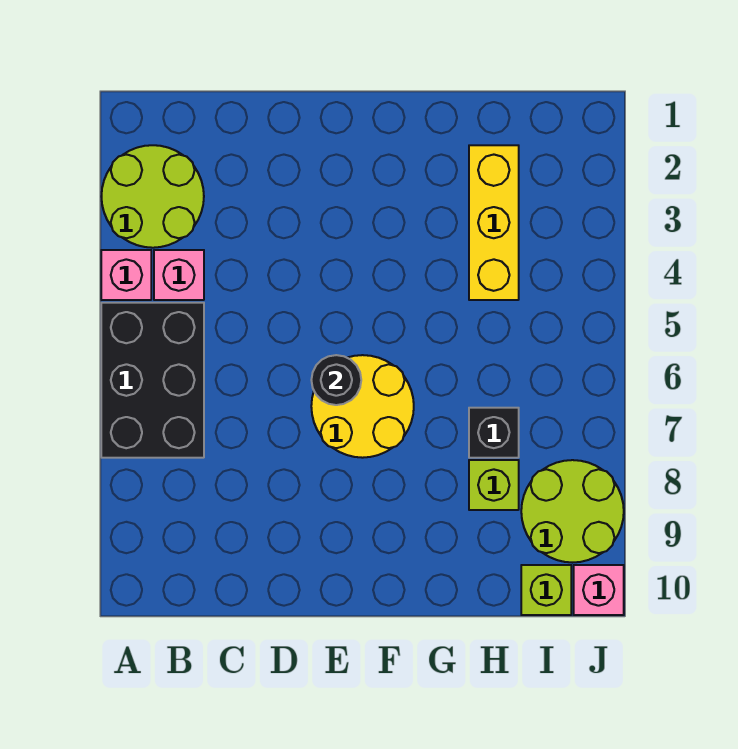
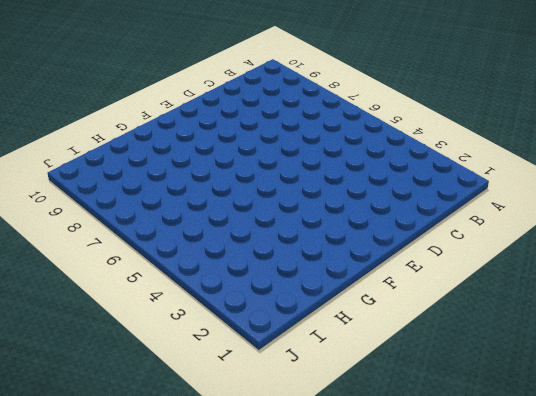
none -> lime 2x2 round brick [101,145,204,248]
none -> pink 1x1 brick [101,250,151,300]
none -> black 2x3 brick [101,303,204,458]

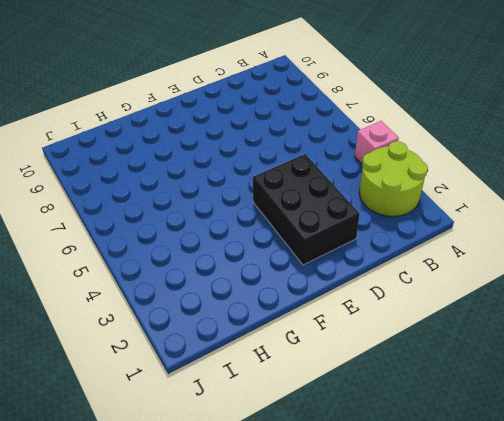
black 2x3 brick [253,154,360,265] -> black 2x3 brick moved to [101,303,204,458]
none -> pink 1x1 brick [154,250,204,300]
none -> yellow 2x2 round brick [311,355,414,458]
none -> yellow 1x3 brick [469,145,519,300]

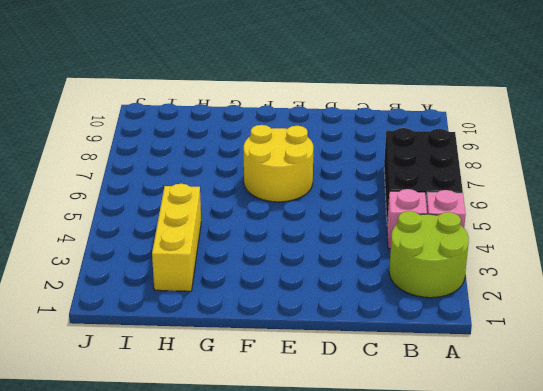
none -> black 1x1 brick [469,408,519,458]
none -> lime 1x1 brick [469,460,519,510]
none -> lime 2x2 round brick [521,460,624,563]

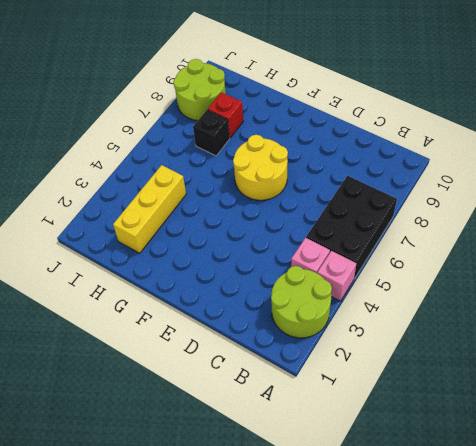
red 1x1 brick [208,92,243,138] -> lime 1x1 brick [469,460,519,510]
none -> lime 1x1 brick [521,565,571,615]
none -> pink 1x1 brick [574,565,624,615]
none -> black 1x1 round brick [311,355,361,405]

